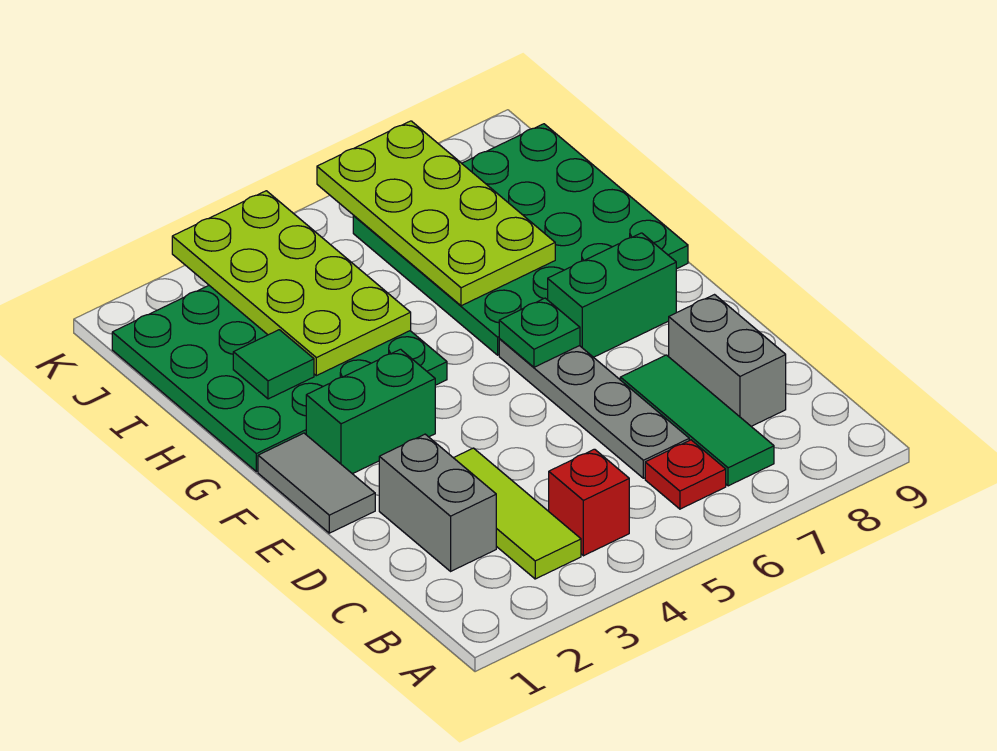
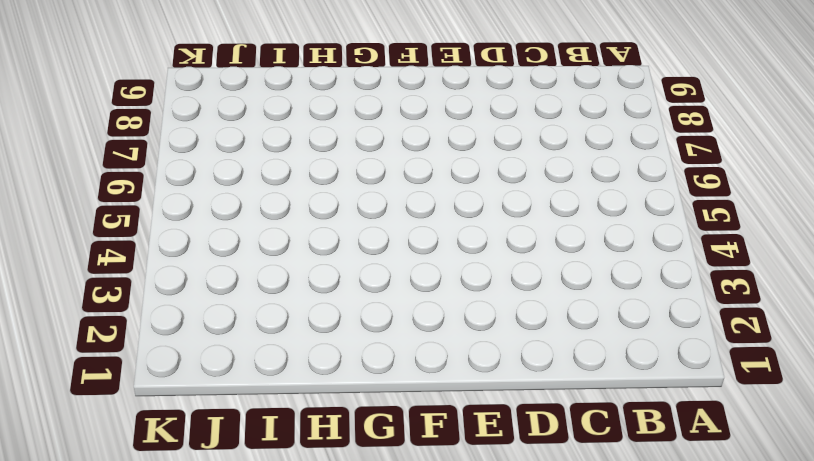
none -> lime 1x3 tile [454,448,581,579]
none -> red 1x1 brick [549,449,629,556]
none -> red 1x1 plate [645,440,726,509]

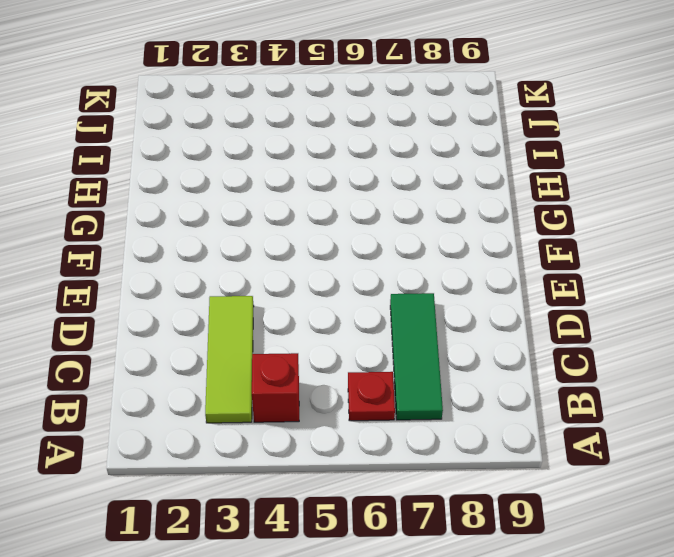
none -> grey 1x2 brick [379,434,496,571]
none -> grey 1x4 plate [499,339,689,478]
none -> grey 1x2 brick [669,295,786,426]

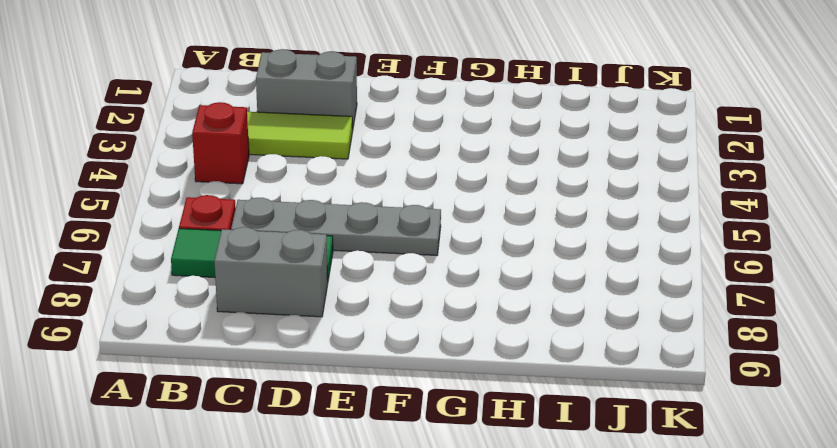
none -> grey 1x2 tile [258,433,375,533]
none -> green 1x2 brick [306,349,435,474]
none -> green 1x2 brick [548,233,676,357]

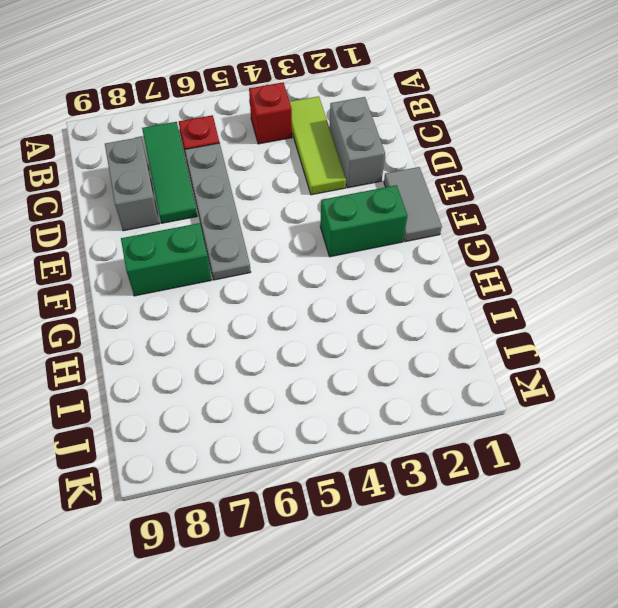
none -> green 4x4 plate [112,286,447,472]
none -> green 4x4 plate [353,124,688,355]
none -> green 1x1 plate [499,298,580,367]

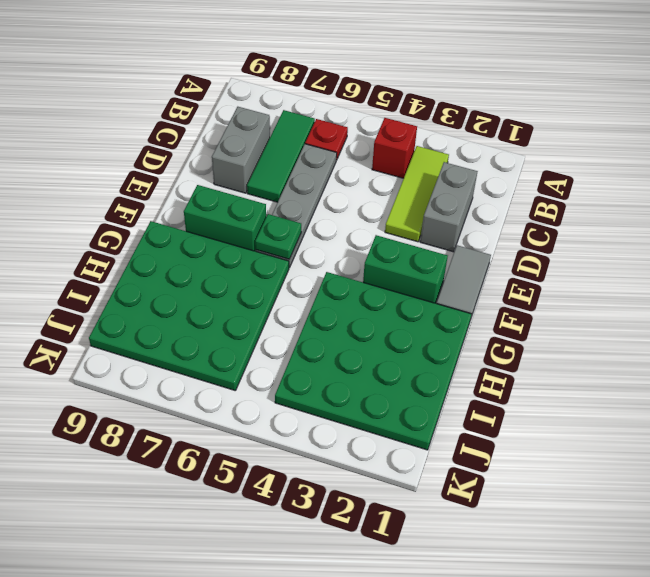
none -> green 1x1 tile [233,330,314,399]
none -> lime 2x4 plate [172,191,411,376]
none -> lime 2x4 plate [317,121,555,306]

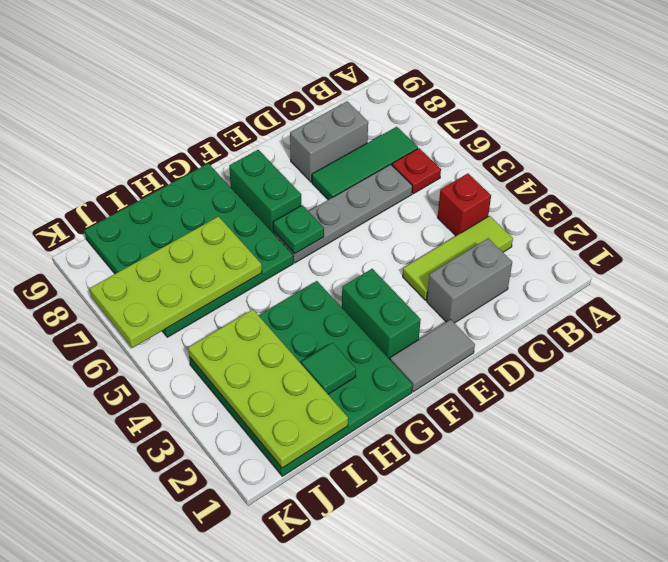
lime 2x4 plate [188,309,348,468] -> lime 2x4 plate turned to [172,191,411,376]

